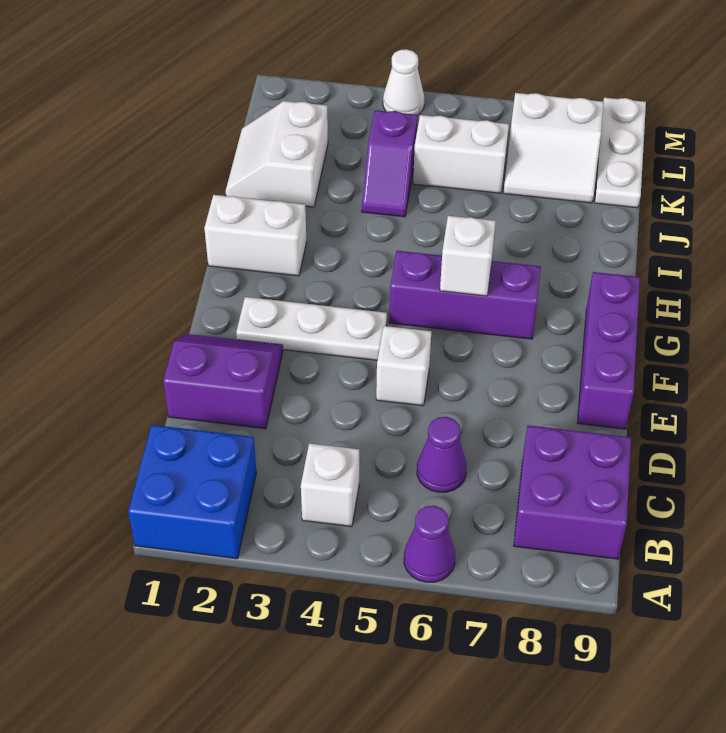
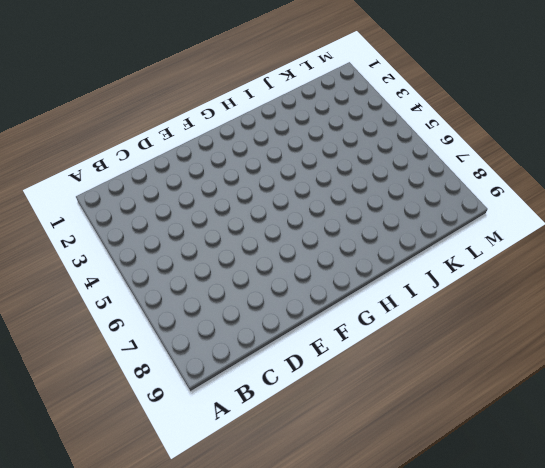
none -> blue 2x2 brick [128,425,257,559]
none -> purple 1x1 cone [404,506,455,582]
none -> white 1x1 brick [301,443,359,527]

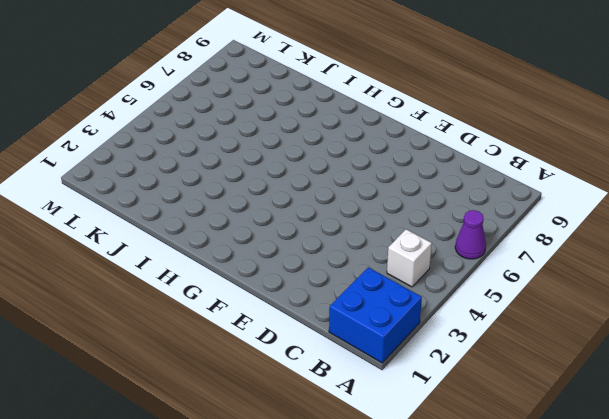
none -> purple 2x2 brick [514,425,631,559]
none -> purple 1x1 cone [417,417,467,492]
none -> purple 2x2 slope [163,334,283,429]

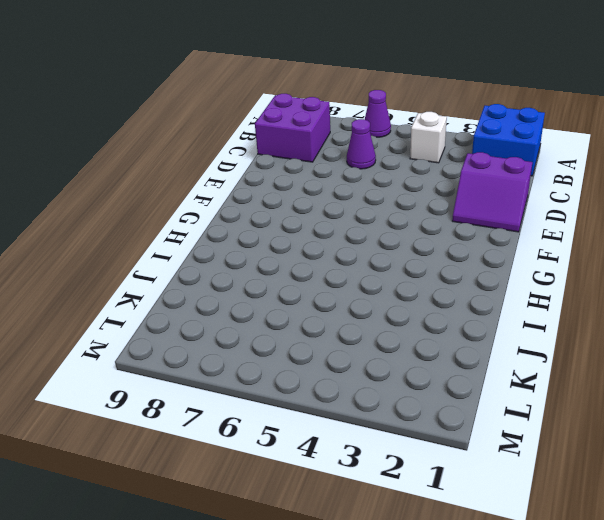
none -> white 1x1 brick [376,326,431,406]
none -> purple 1x3 brick [578,272,640,429]
none -> white 1x3 plate [236,297,387,360]

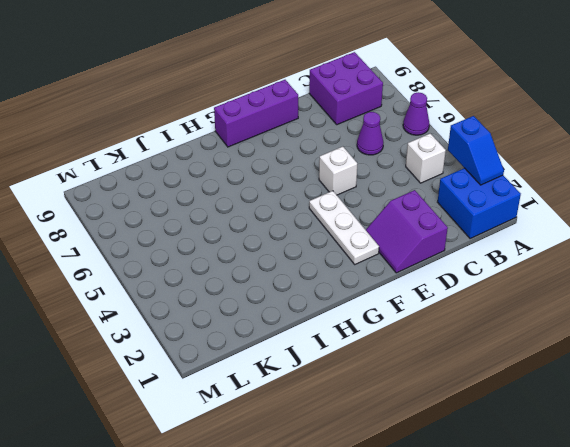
blue 1x2 slope [448,116,504,185] -> none
none -> purple 1x3 brick [389,251,541,339]
none -> white 1x2 brick [204,195,306,276]
none -> white 2x2 slope [226,101,328,207]

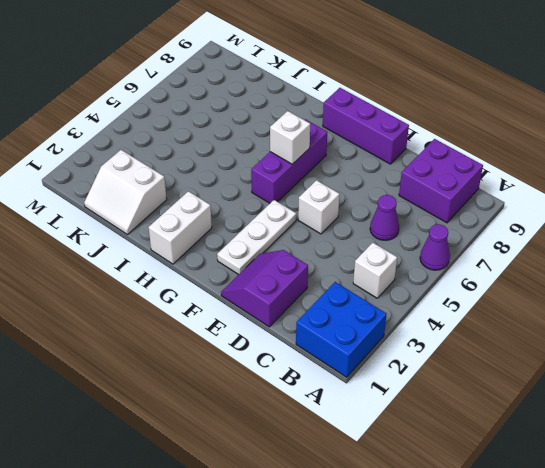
none -> purple 1x2 slope [362,110,418,217]
none -> white 1x2 brick [413,115,509,193]
none -> white 2x2 slope [504,93,604,203]

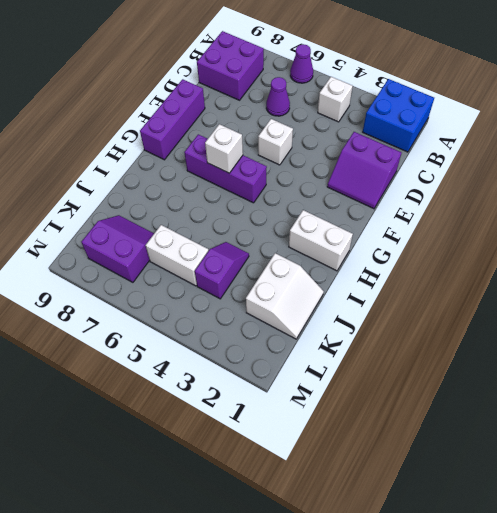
purple 2x2 slope [81,215,154,282] -> white 2x2 slope [504,93,604,203]
none -> white 1x3 plate [236,297,387,360]
none -> white 1x3 plate [595,98,646,208]
none -> white 1x1 cone [383,49,424,115]

